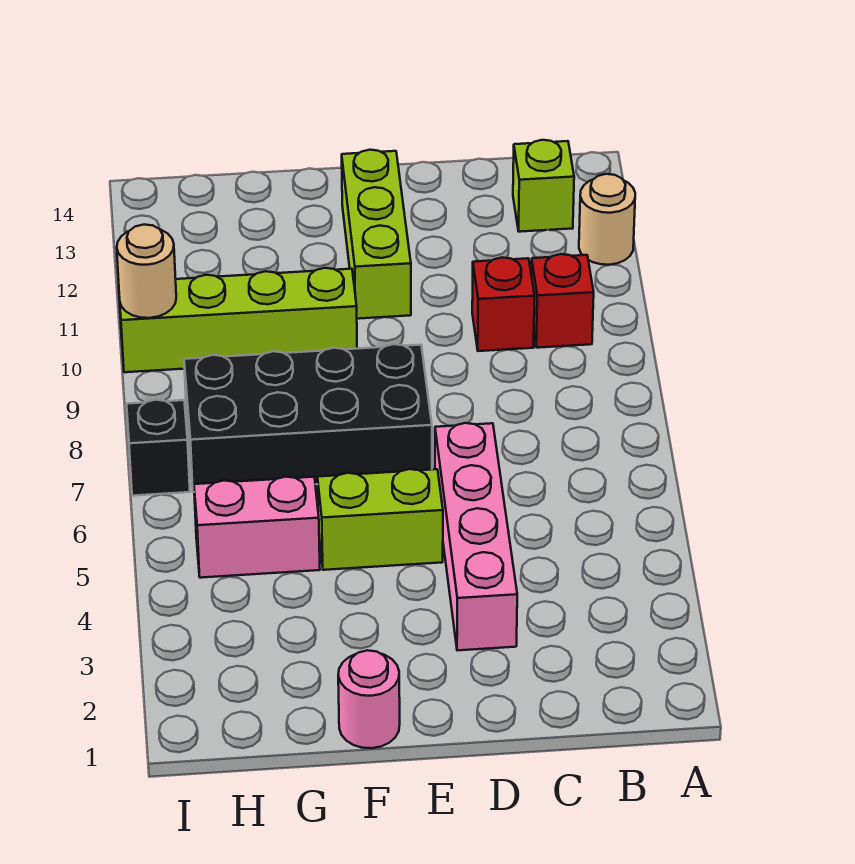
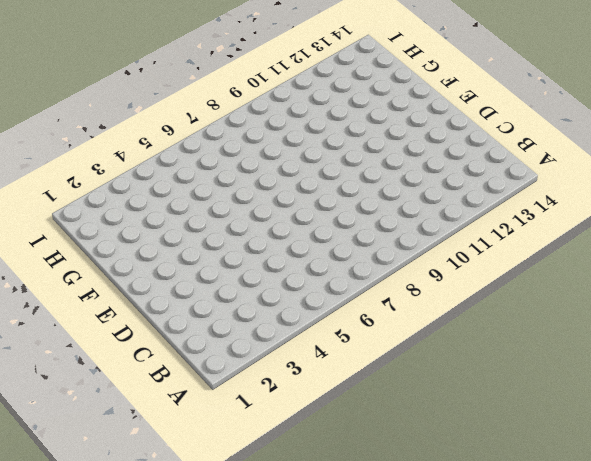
none -> tan 1x1 round brick [579,174,635,265]
none -> red 1x1 brick [531,254,594,348]
none -> lime 1x1 brick [513,140,574,232]

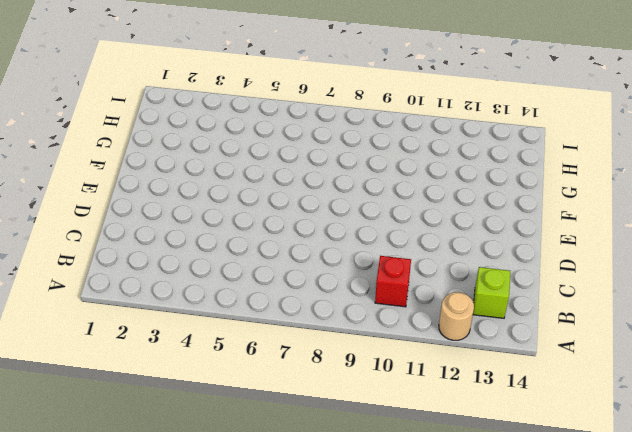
none -> red 1x1 brick [472,258,535,351]
none -> pink 1x4 brick [435,423,517,650]
none -> lime 1x2 brick [318,469,443,570]

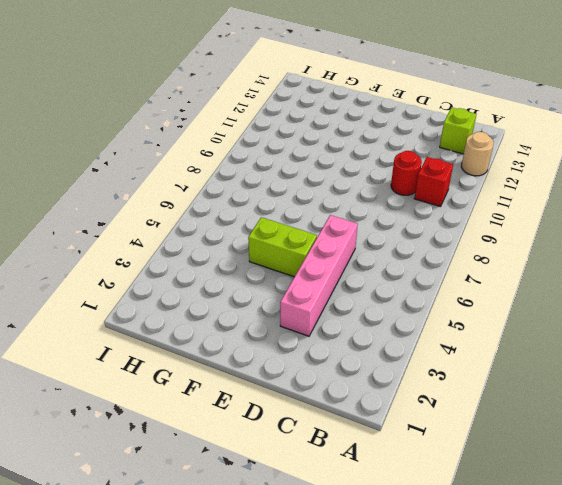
red 1x1 round brick [391,151,422,195] -> red 1x1 brick [472,258,535,351]
none -> black 2x4 brick [184,344,432,492]
none -> lime 1x3 brick [342,150,411,319]
none -> pink 1x1 round brick [338,650,400,748]

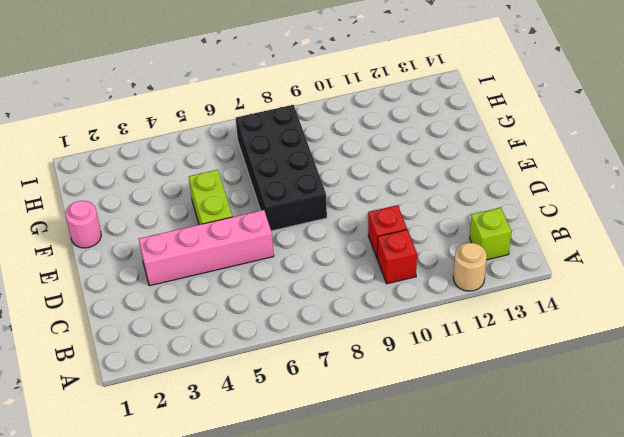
none -> lime 1x3 brick [342,150,411,319]
none -> lime 1x4 brick [119,268,357,372]
none -> pink 1x2 brick [194,477,320,578]

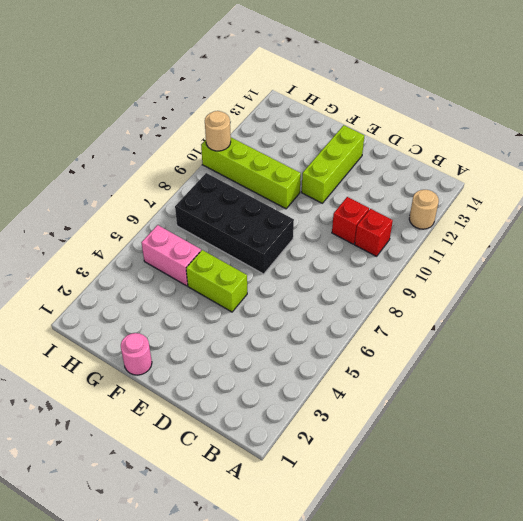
none -> lime 1x1 brick [513,140,574,232]
none -> pink 1x4 brick [435,423,517,650]
none -> black 1x1 brick [127,400,190,496]

